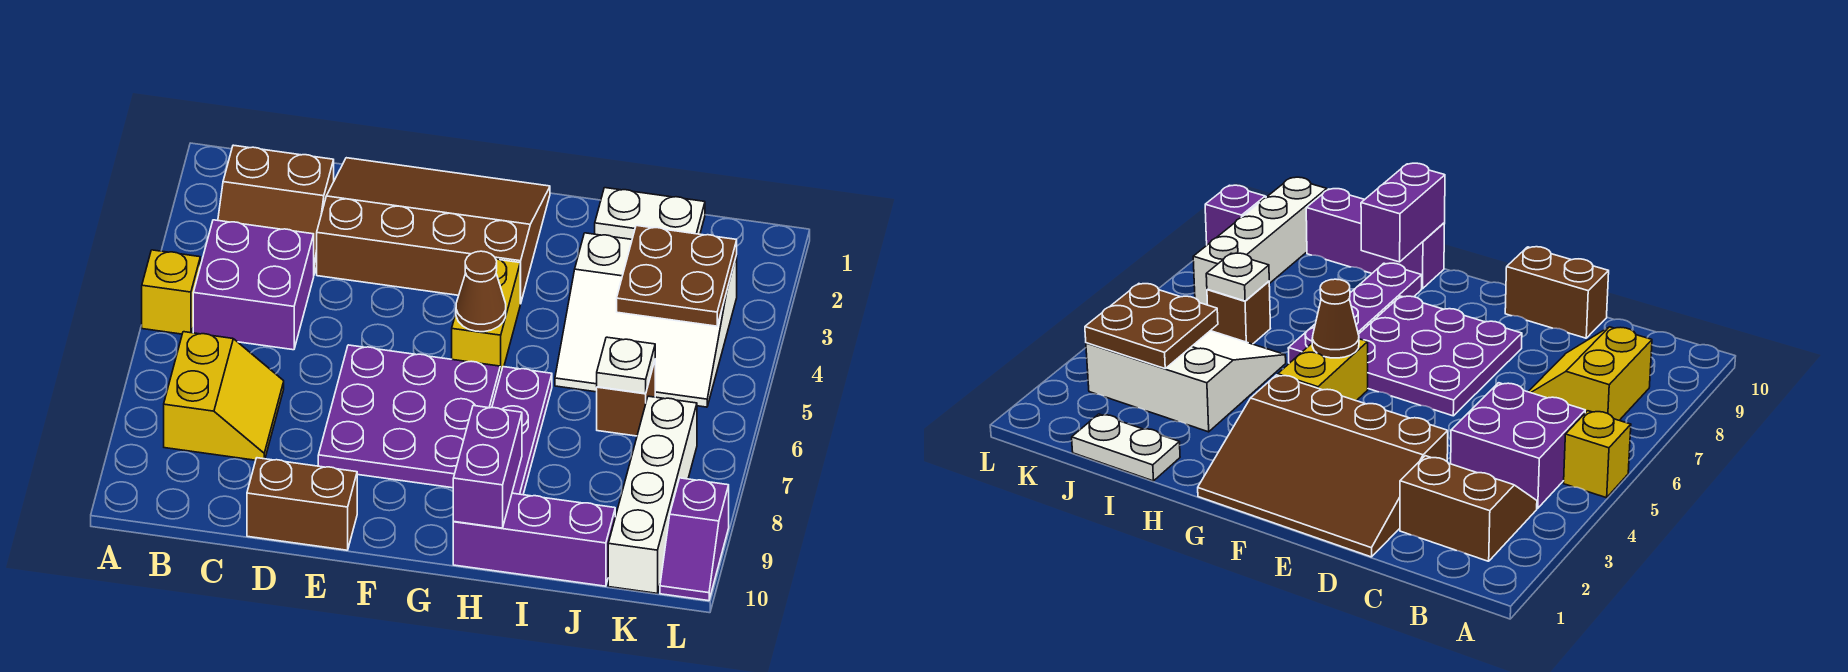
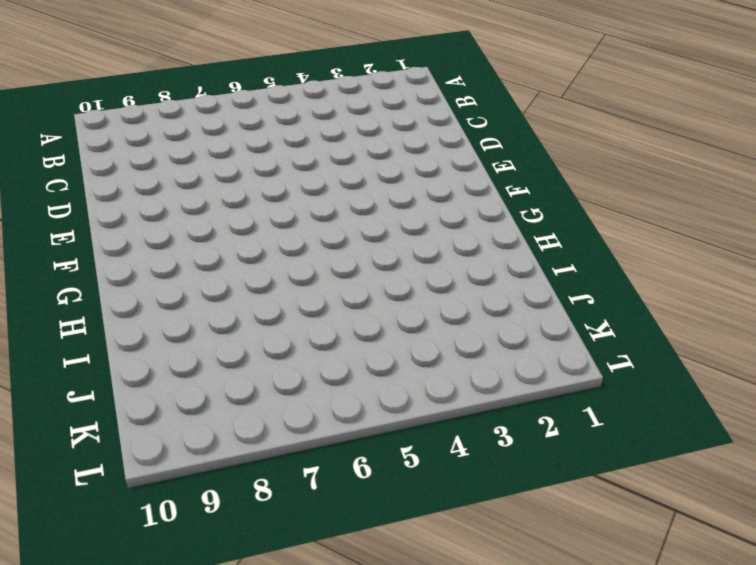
none -> yellow 1x1 brick [142,250,200,334]
none -> brown 2x2 slope [218,145,334,274]
none -> purple 2x2 brick [193,220,314,350]

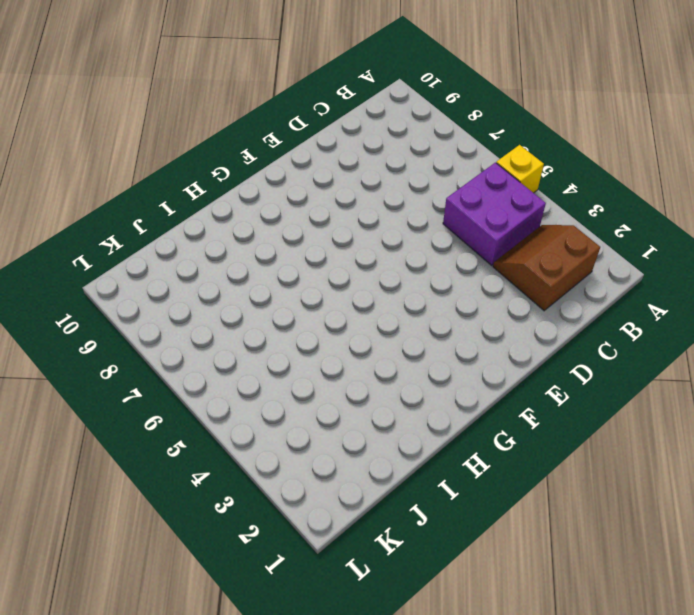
none -> yellow 2x2 slope [164,332,284,460]
none -> brown 3x4 slope [317,158,550,304]
none -> brown 1x2 brick [247,458,357,550]

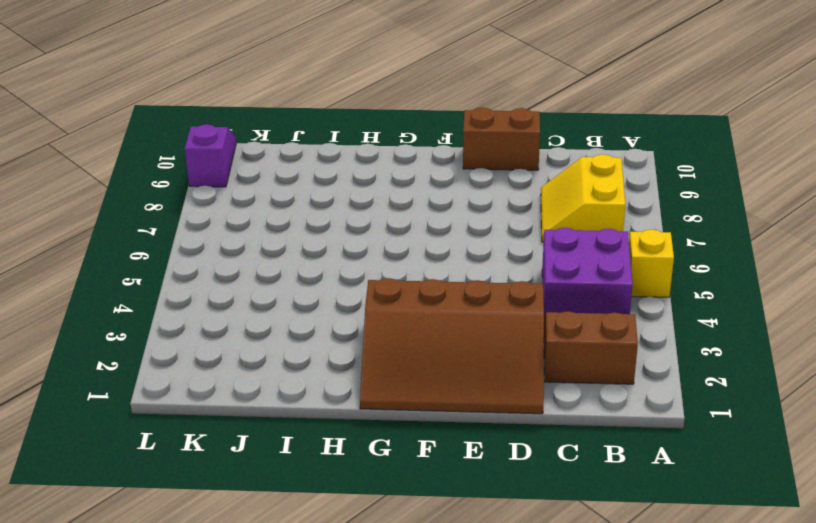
none -> purple 3x3 plate [318,345,500,488]
none -> yellow 1x2 brick [452,259,520,375]
none -> purple 1x4 plate [492,367,552,495]

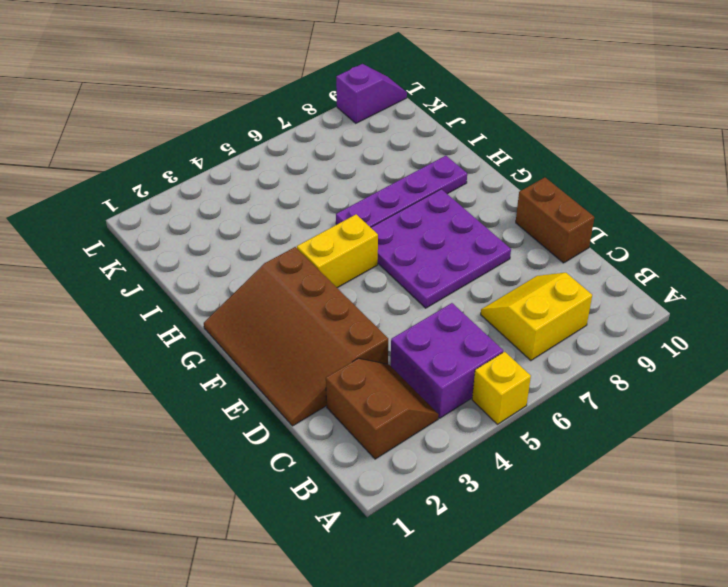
none -> purple 1x3 brick [453,493,615,586]
none -> white 1x2 plate [595,188,705,239]
none -> white 3x3 slope [555,233,737,407]

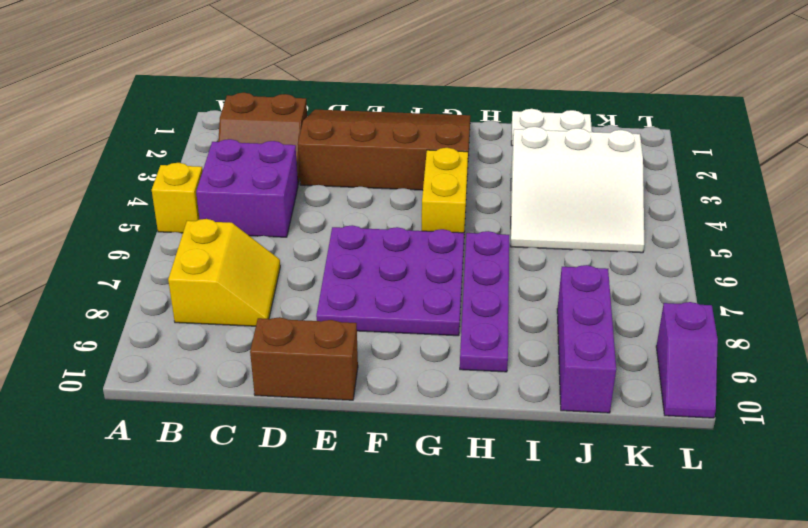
purple 1x3 brick [557,265,616,413] -> purple 1x3 brick turned to [453,493,615,586]
none -> brown 1x1 brick [597,361,655,436]
none -> white 1x4 brick [608,396,697,593]
none -> brown 1x1 cone [456,251,506,332]

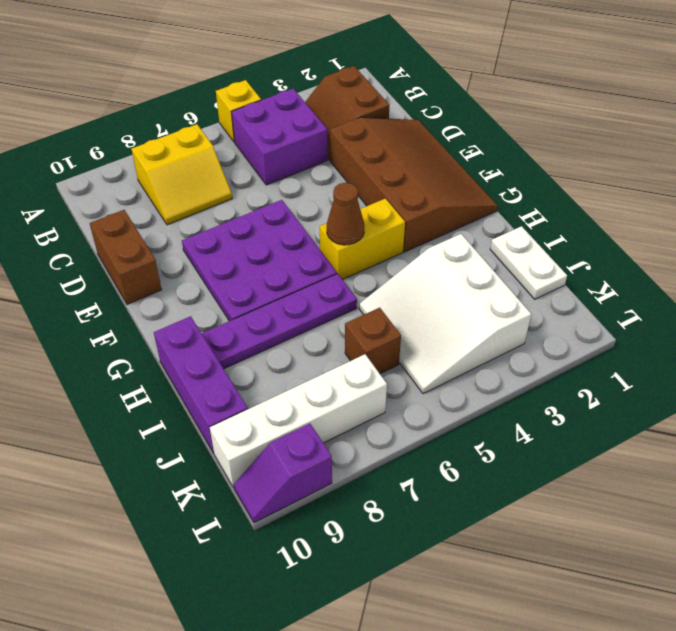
none -> purple 1x2 brick [453,406,522,528]
none -> brown 2x2 plate [617,226,737,326]
none -> white 1x1 plate [597,337,655,394]

